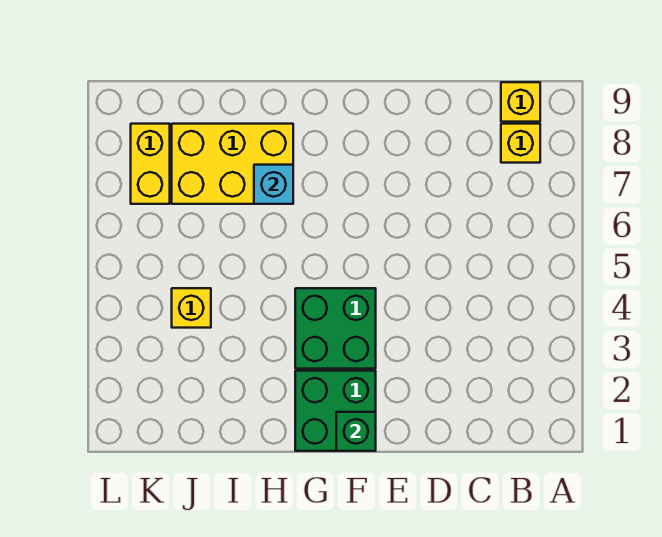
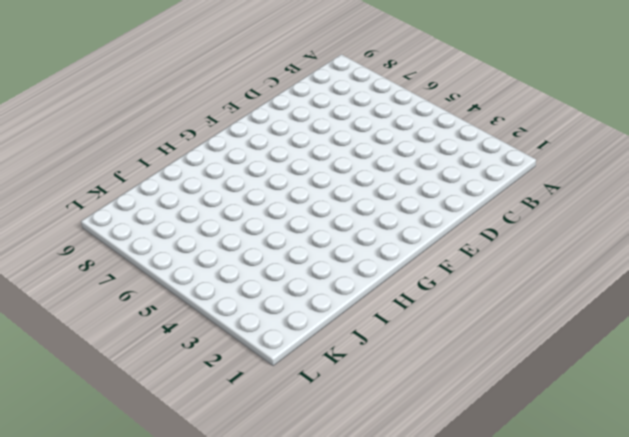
none -> yellow 1x1 brick [501,124,540,163]
none -> yellow 1x1 brick [501,82,540,122]

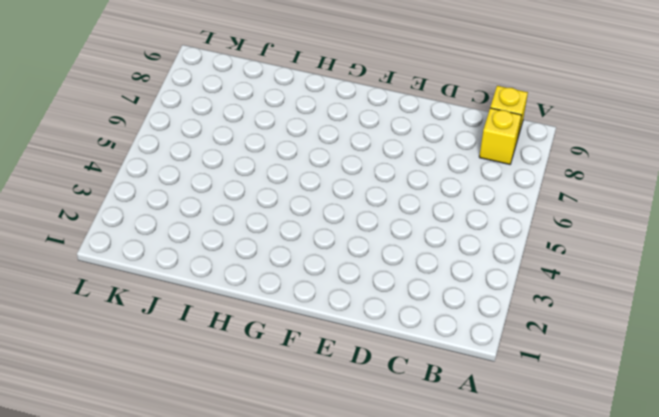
none -> green 2x2 brick [295,371,376,451]
none -> green 2x2 brick [295,288,376,369]

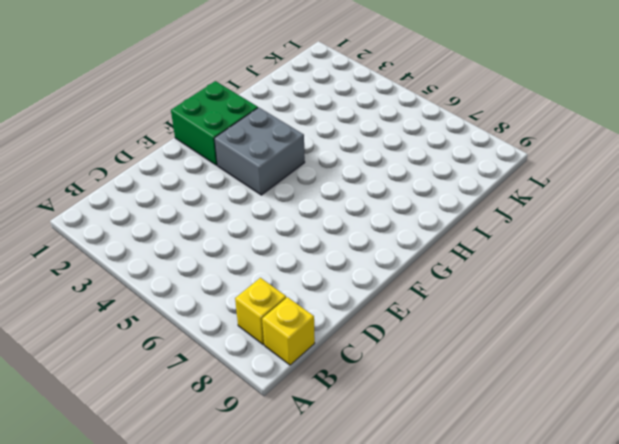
grey 2x2 brick [214,108,305,195] -> green 2x2 brick [295,288,376,369]
none -> yellow 2x3 brick [172,124,293,204]
none -> yellow 1x1 brick [172,288,211,328]

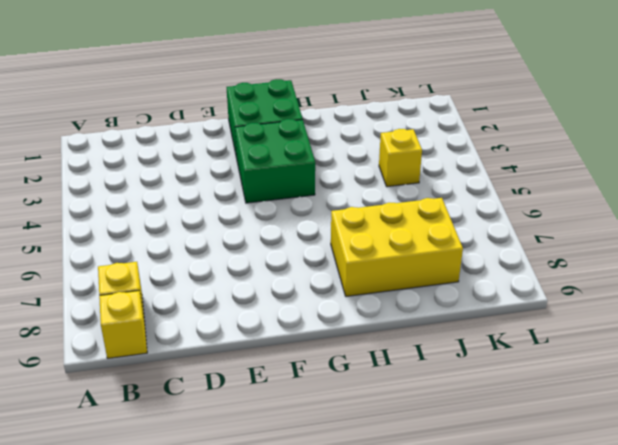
none -> yellow 1x2 brick [131,124,170,204]
none -> green 1x1 brick [336,412,376,451]

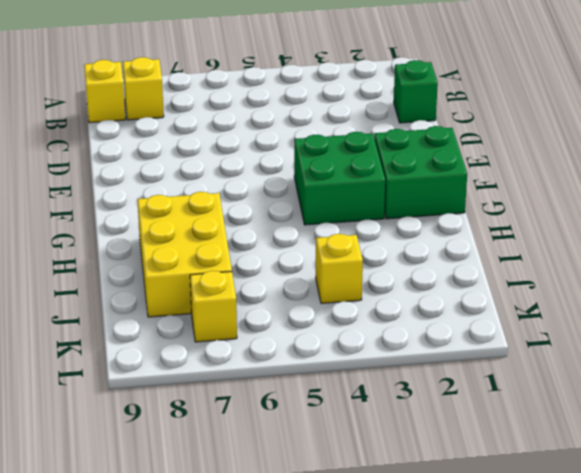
green 1x1 brick [394,60,438,123] -> green 1x1 brick moved to [336,412,376,451]
yellow 1x1 brick [190,271,237,342] -> yellow 1x2 brick [131,124,170,204]
none -> cyan 1x1 brick [254,165,293,204]

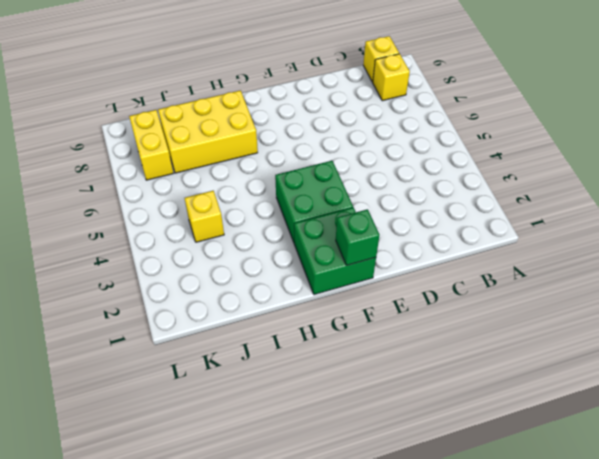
none -> cyan 1x1 brick [254,165,293,204]

